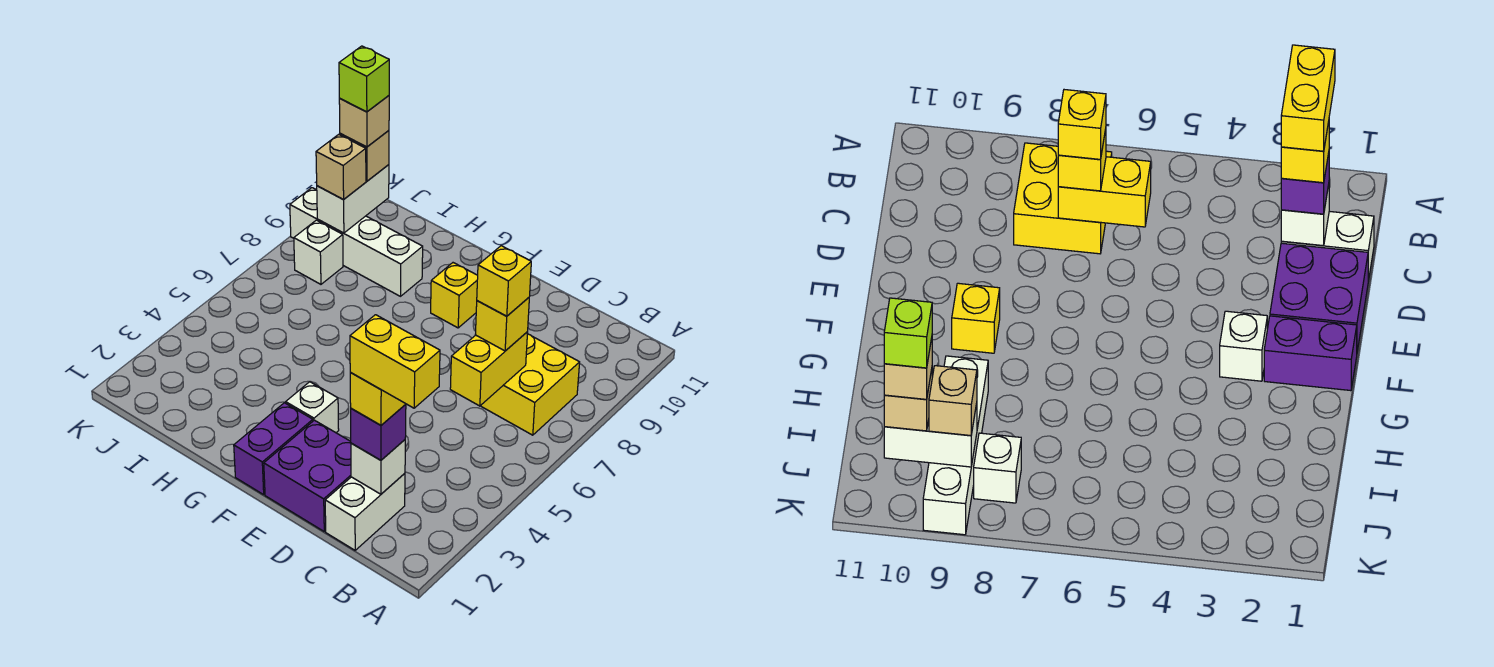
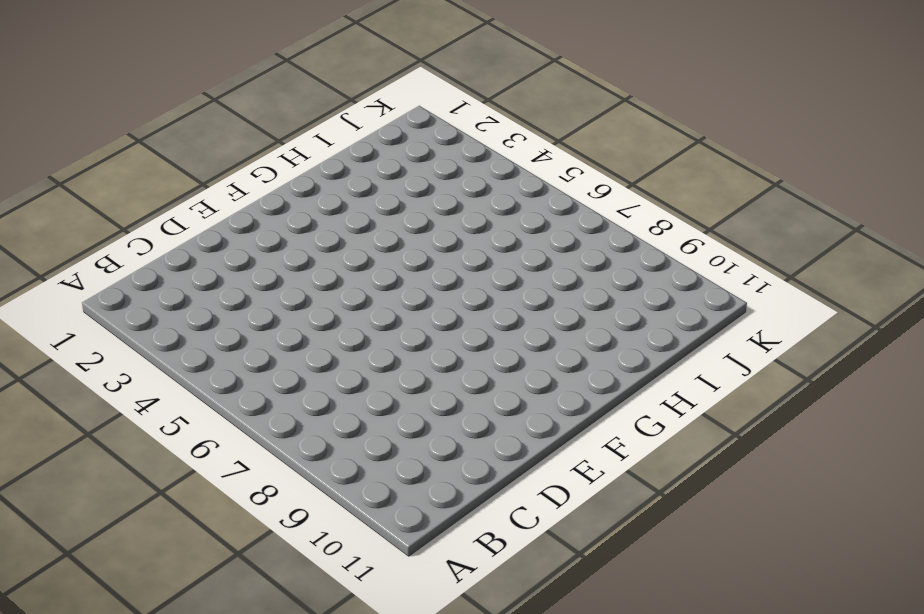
none -> yellow 2x2 brick [481,334,580,435]
none -> white 1x2 brick [325,473,405,550]
none -> purple 2x2 brick [264,420,351,531]

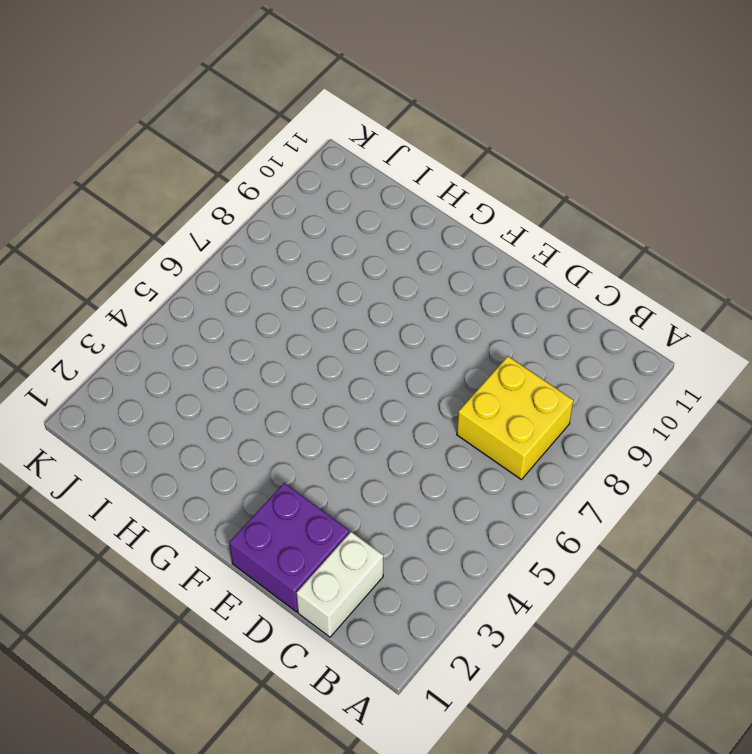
none -> purple 1x2 brick [234,403,313,495]
none -> white 1x1 brick [286,382,339,433]
none -> yellow 1x1 brick [431,263,478,328]

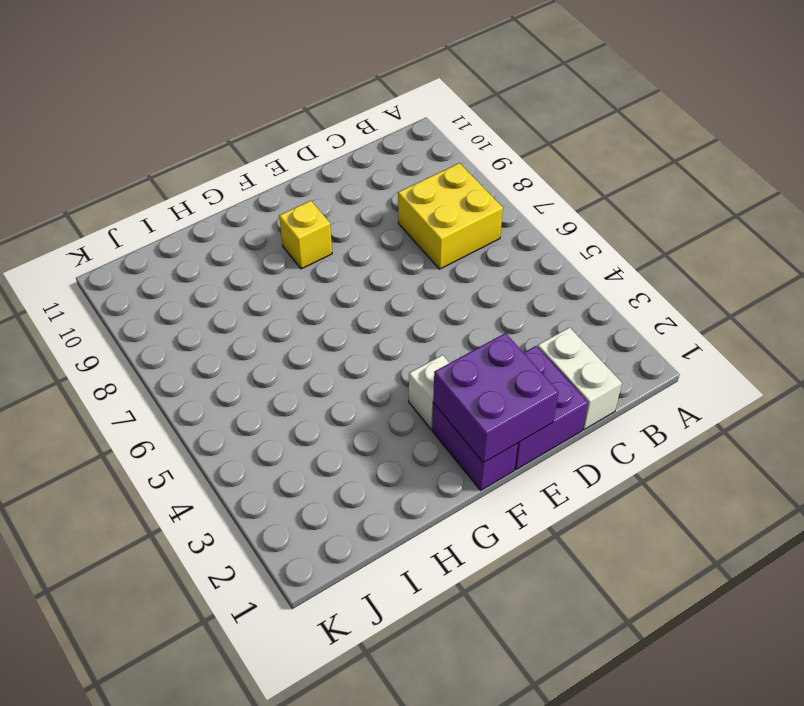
purple 2x2 brick [433,333,559,463] -> none
none -> white 1x4 brick [290,188,423,296]
none -> white 1x1 brick [294,220,343,284]
none -> white 1x1 brick [351,440,405,494]

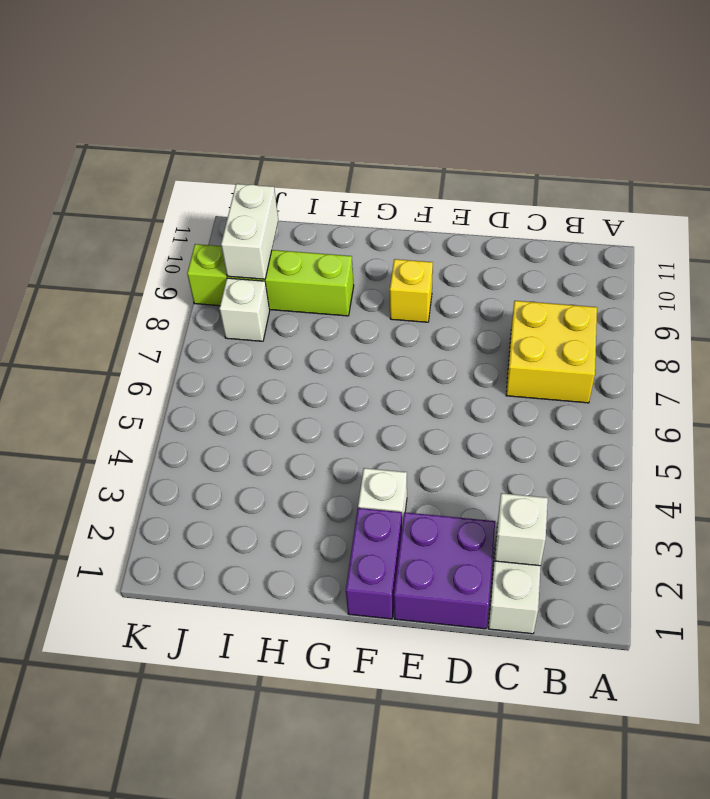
lime 1x4 brick [187,244,354,316] -> white 1x4 brick [290,188,423,296]
none -> yellow 1x2 brick [450,332,528,406]
none -> purple 1x1 brick [351,404,406,460]
none -> yellow 1x1 brick [475,298,529,351]

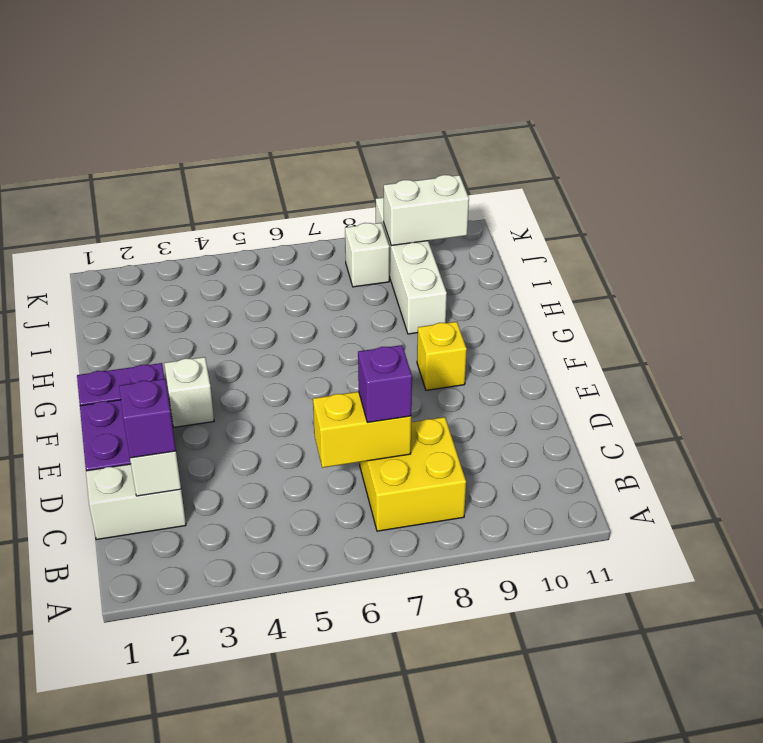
purple 1x1 brick [358,345,412,422] -> yellow 1x1 brick [475,298,529,351]
none -> tan 1x1 brick [316,134,366,200]
none -> tan 1x1 brick [340,131,389,181]
none -> yellow 1x1 brick [350,373,405,425]

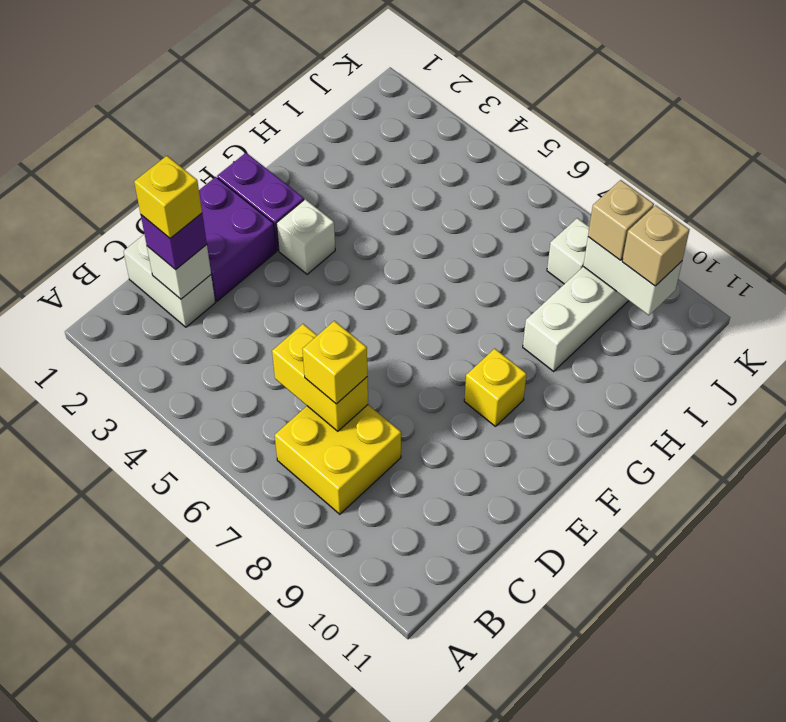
none -> yellow 1x1 brick [477,246,531,316]
none -> tan 1x1 brick [339,96,389,147]
none -> yellow 1x2 brick [350,315,440,408]

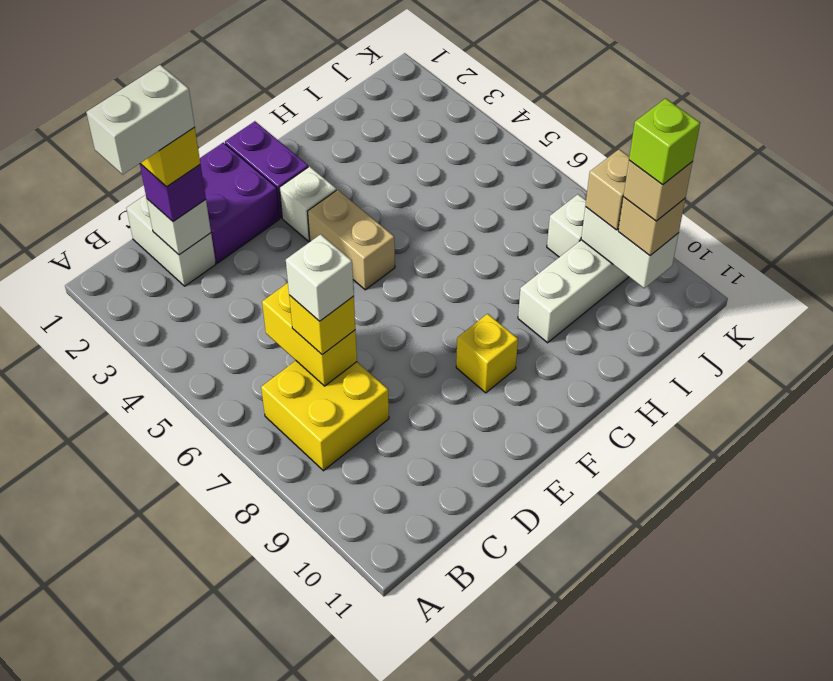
white 1x2 brick [86,65,195,174] -> yellow 1x2 brick [350,315,440,408]
white 1x1 brick [286,234,354,321] -> yellow 1x1 brick [477,246,531,316]
tan 1x2 brick [308,190,395,290] -> none

